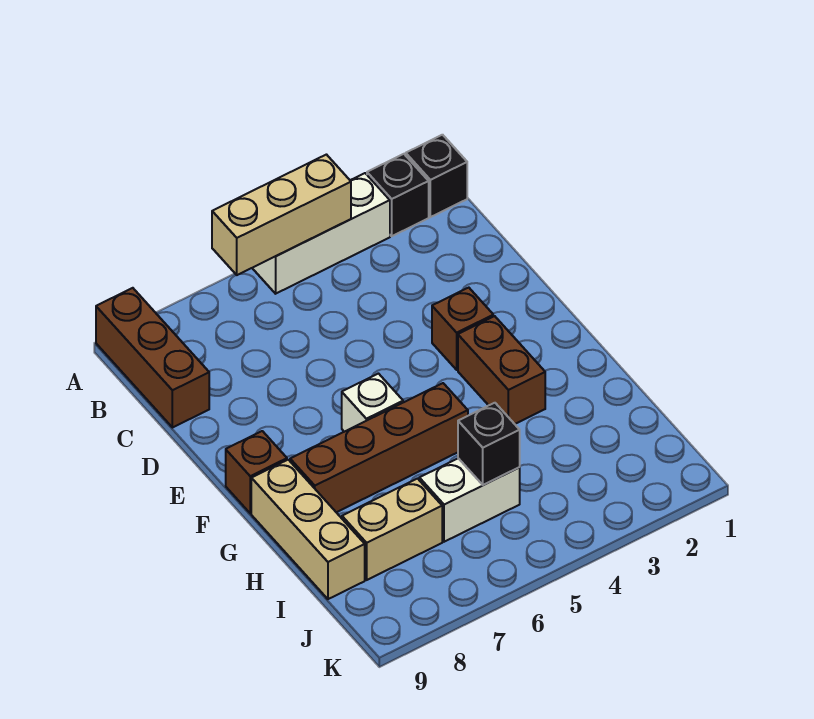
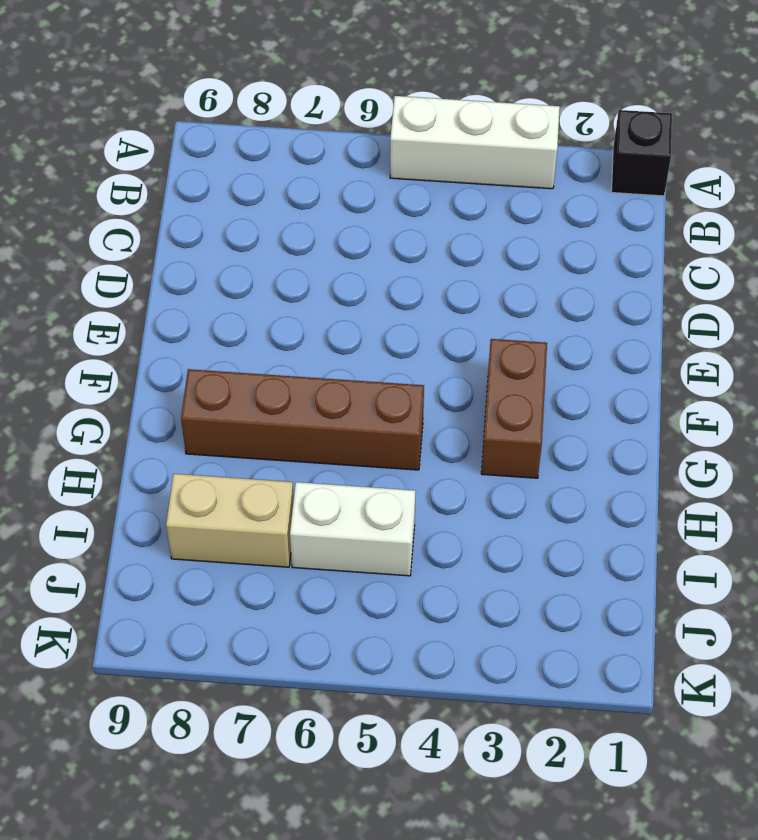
none -> black 1x1 brick [367,154,429,236]
none -> brown 1x3 brick [96,288,209,428]
none -> brown 1x1 brick [432,288,493,370]

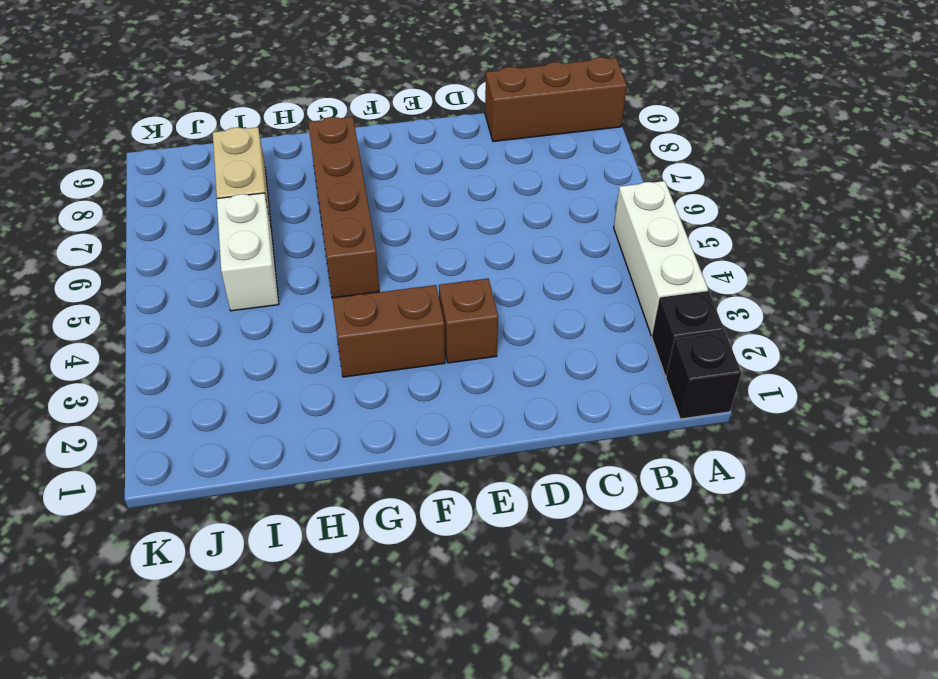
none -> white 1x1 brick [342,374,403,432]
none -> brown 1x1 brick [226,431,287,513]
none -> tan 1x3 brick [251,460,365,599]

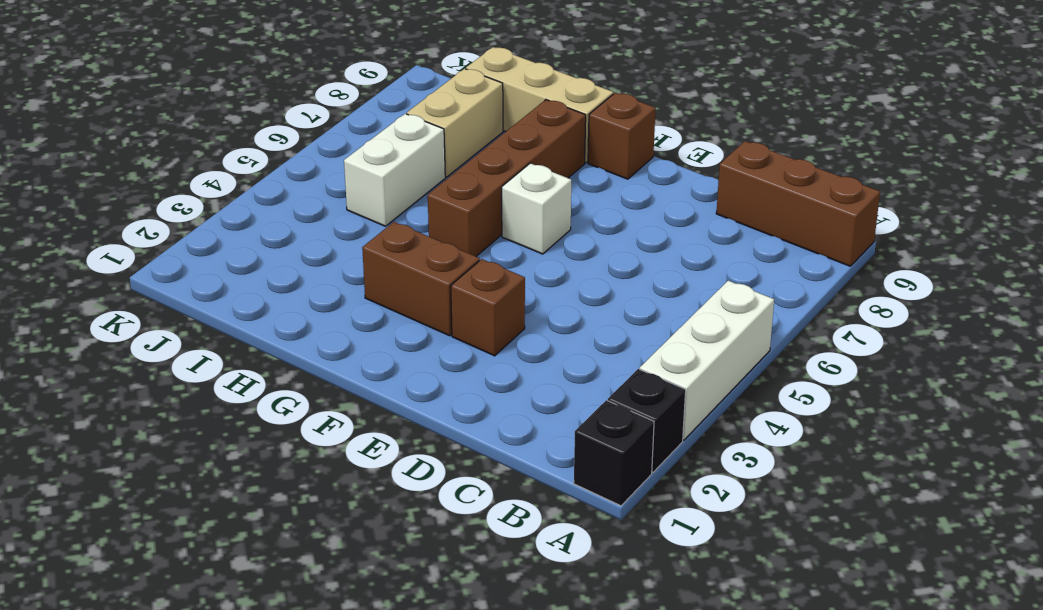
none -> tan 1x3 brick [212,155,351,275]
none -> black 1x1 brick [458,403,520,485]

